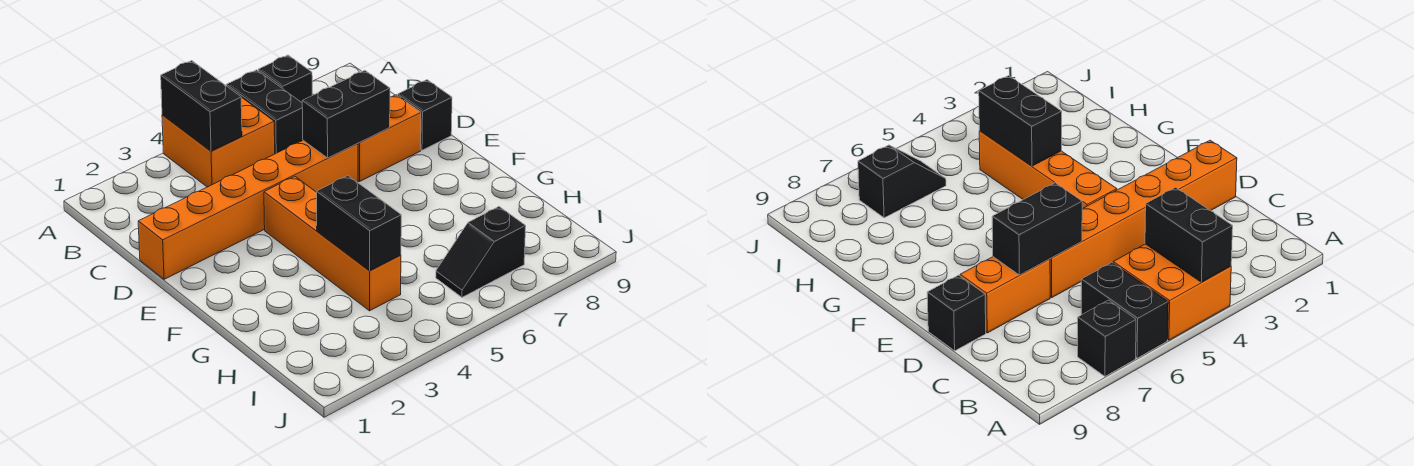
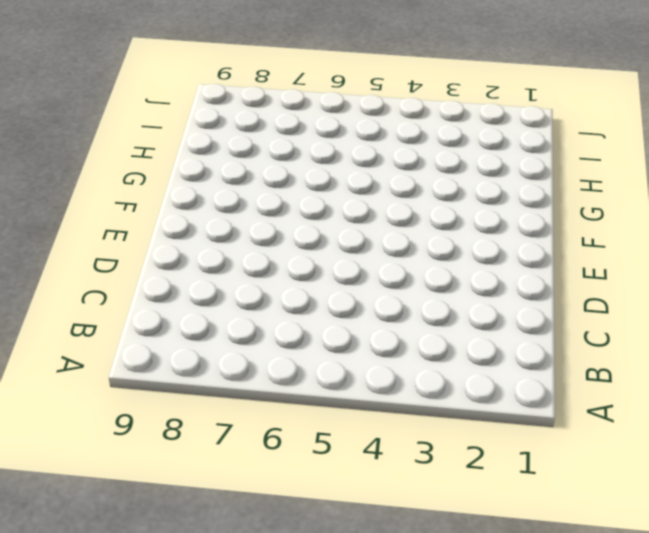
none -> orange 2x2 brick [162,97,275,187]
none -> black 1x2 brick [227,70,303,154]

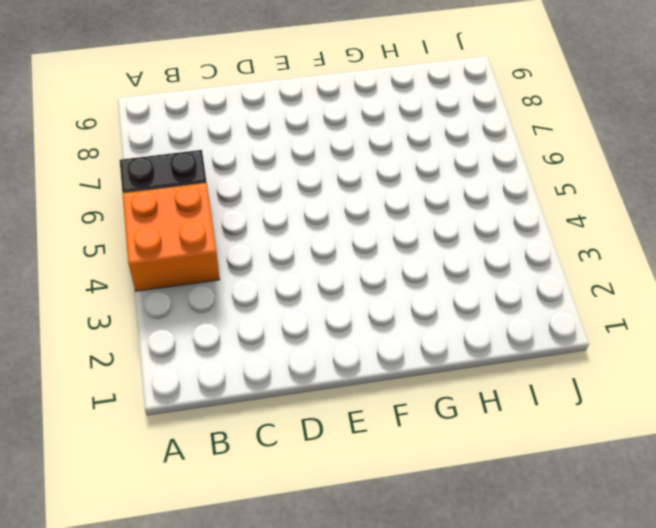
none -> black 1x1 brick [258,55,312,102]
none -> orange 1x6 brick [138,140,358,279]

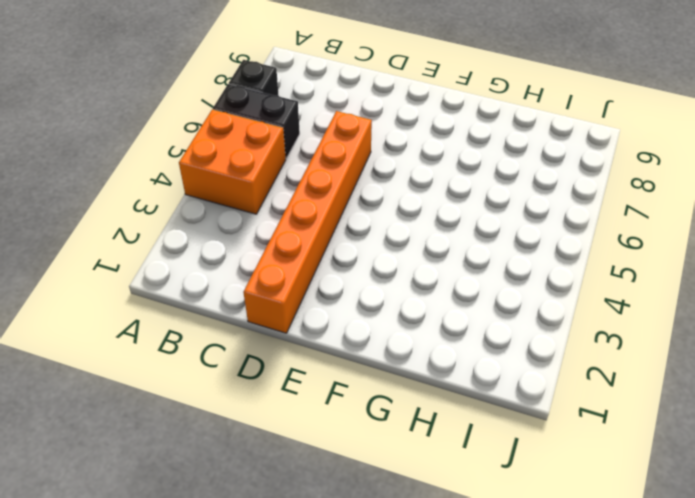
none -> orange 1x2 brick [358,95,421,182]
none -> black 1x1 brick [398,80,452,150]

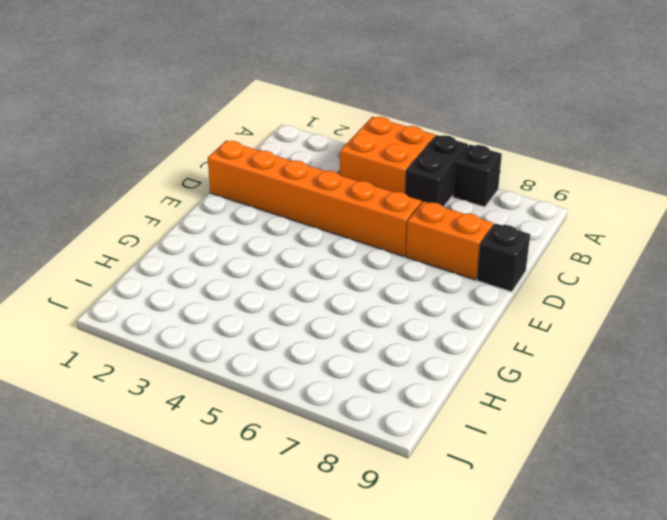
none -> orange 1x4 brick [264,177,401,311]
none -> black 1x2 slope [436,207,526,297]

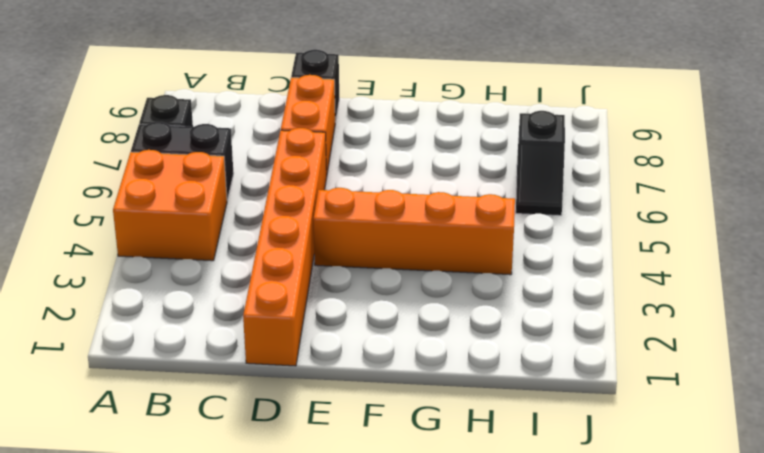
none -> black 1x2 brick [161,61,242,151]
none -> black 1x2 brick [302,70,390,158]

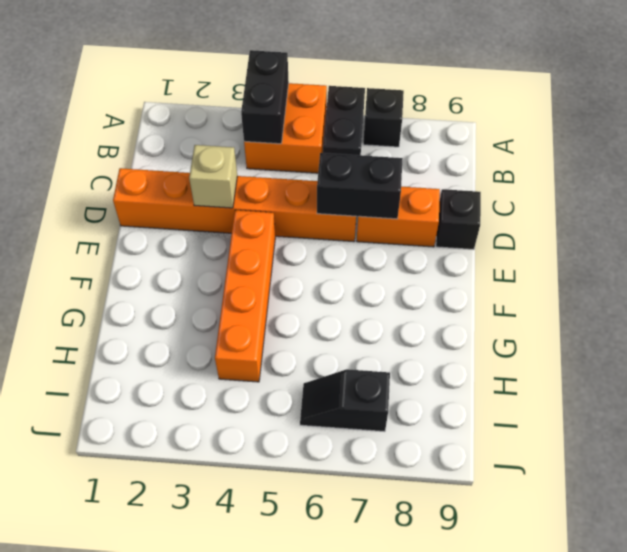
tan 1x1 brick [189,145,237,208] -> none
none -> black 1x2 brick [316,176,401,271]

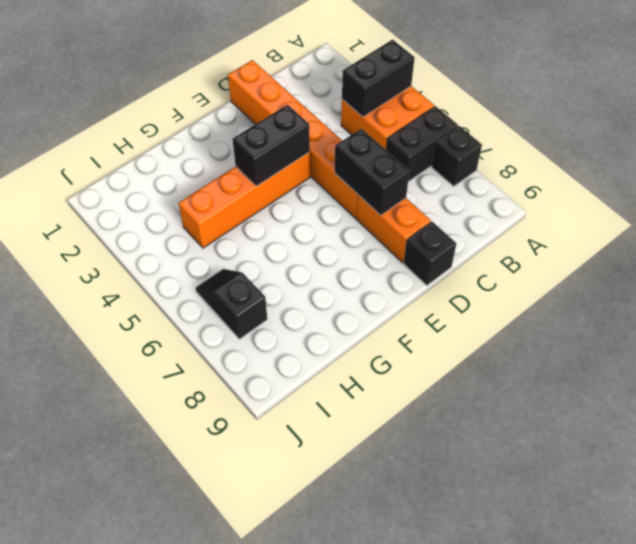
black 1x2 brick [233,105,310,186] -> black 1x2 brick moved to [316,176,401,271]

